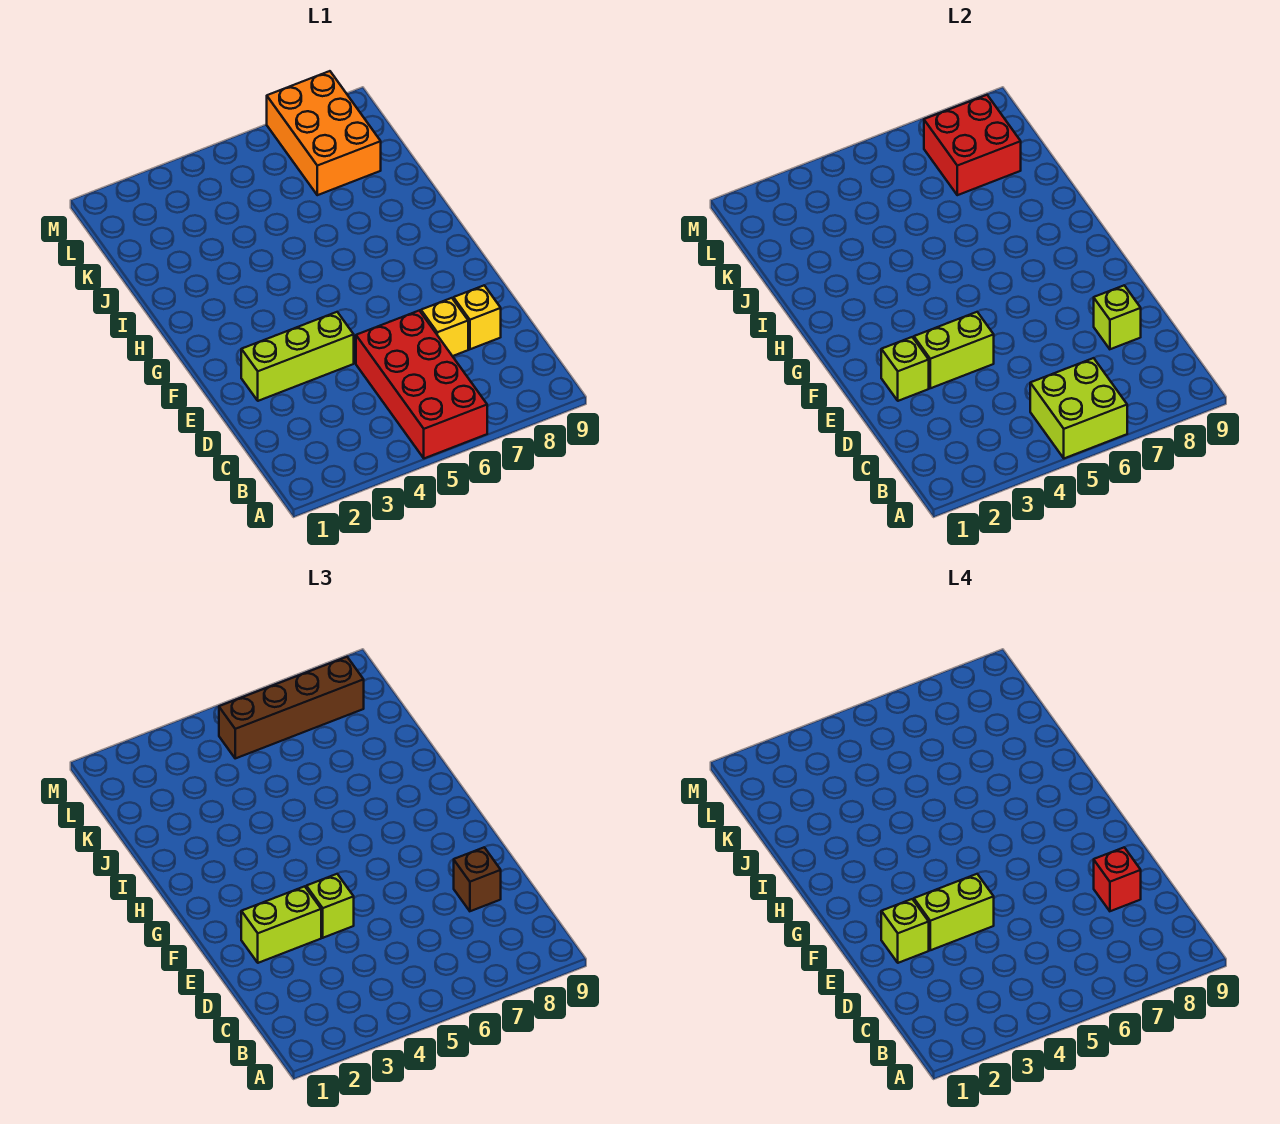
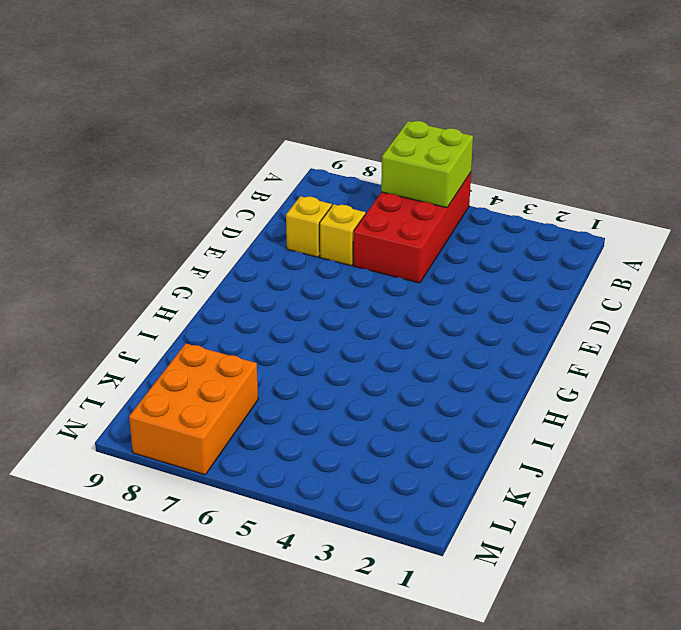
none -> lime 1x3 brick [241,312,354,401]
none -> lime 1x1 brick [1094,285,1141,349]
none -> lime 1x1 brick [881,337,929,401]

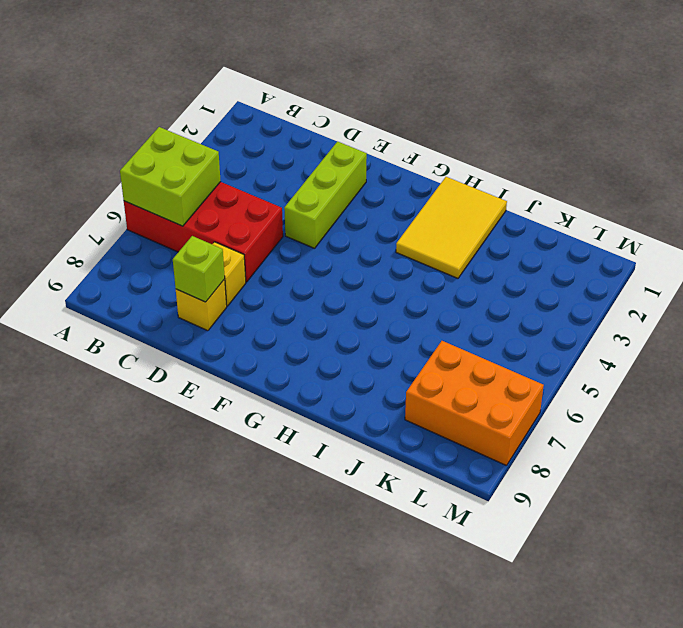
yellow 2x3 tile [396,177,507,278] -> none
none -> lime 1x1 brick [881,337,929,401]
none -> lime 1x2 brick [914,312,994,388]
none -> red 2x2 brick [924,95,1021,195]

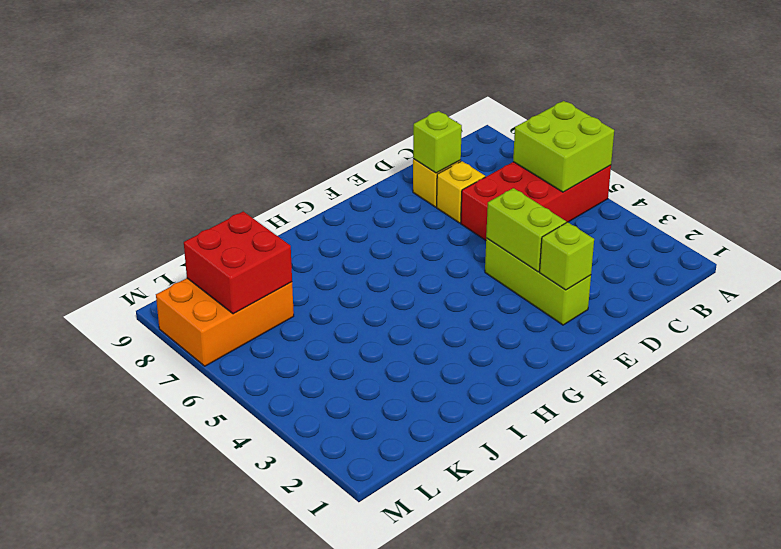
none -> brown 1x1 brick [454,847,501,911]
none -> lime 1x2 brick [241,886,321,963]
none -> lime 1x1 brick [306,874,354,938]

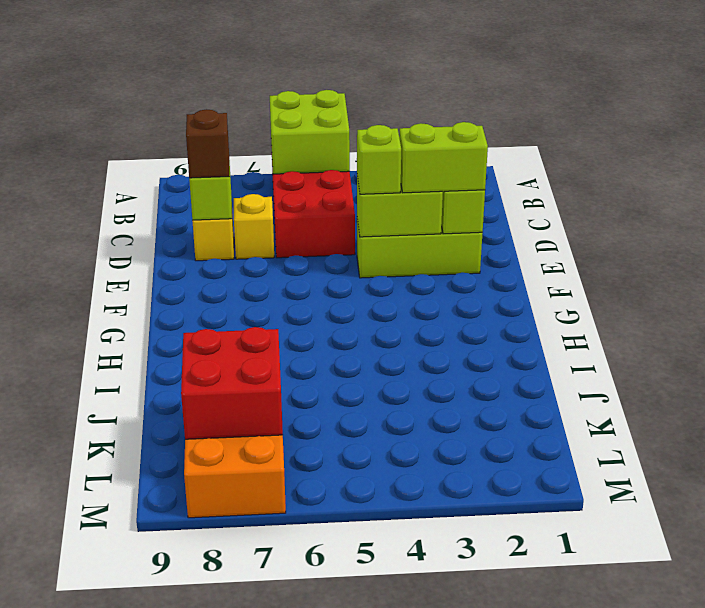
none -> brown 1x4 brick [219,657,364,758]
none -> red 1x1 brick [1094,847,1141,911]
none -> lime 1x1 brick [881,899,929,963]

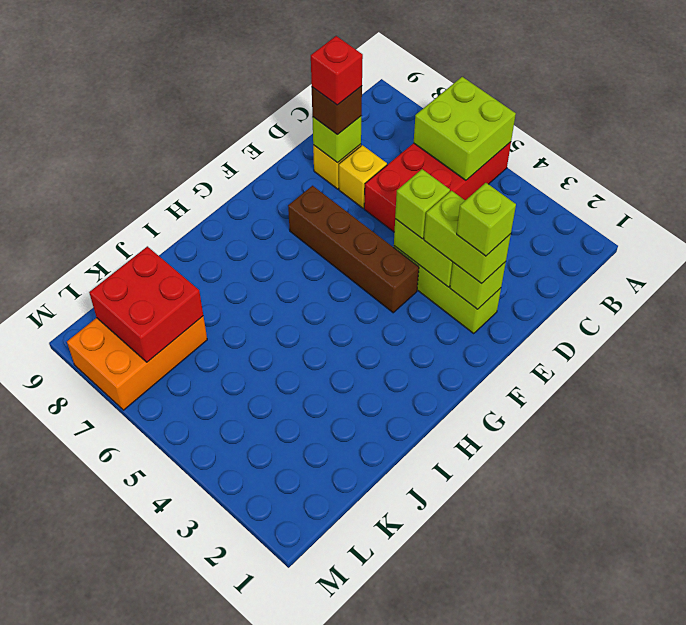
brown 1x4 brick [288,186,419,313] -> brown 1x4 brick moved to [219,657,364,758]
none -> lime 1x2 brick [914,874,994,950]

